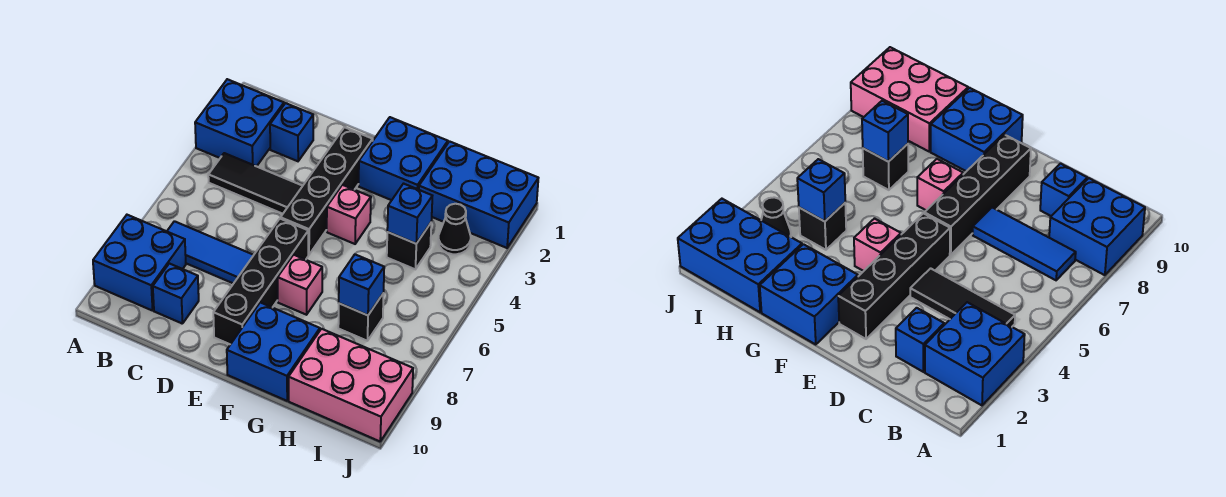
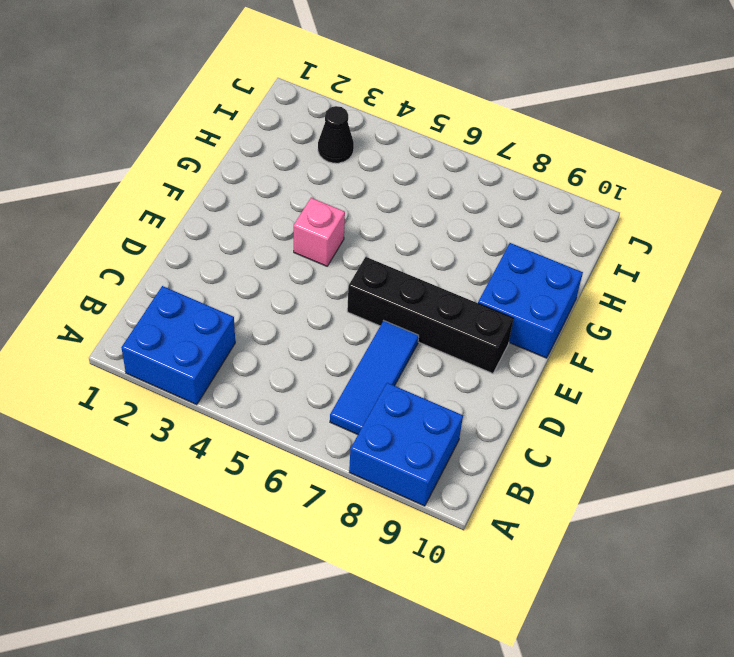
none -> black 1x3 tile [208,153,302,214]
none -> blue 1x1 brick [270,103,313,161]
none -> blue 1x1 brick [153,263,199,324]

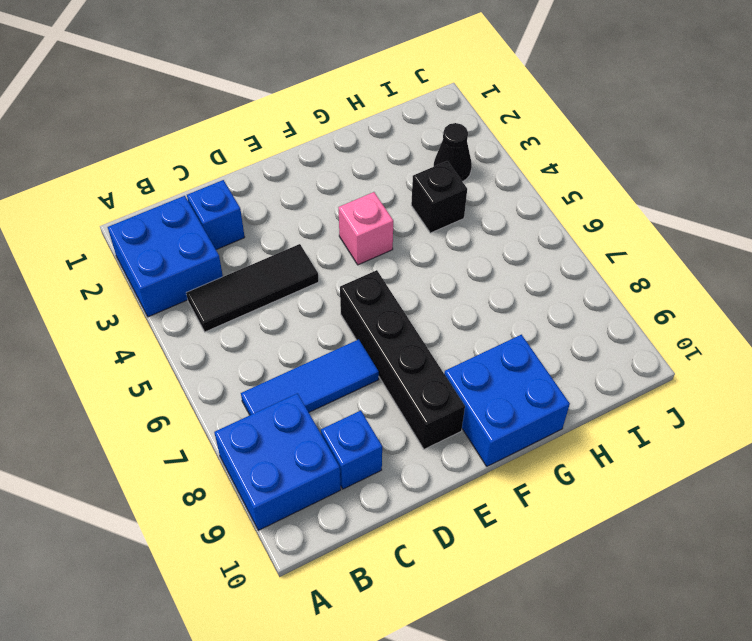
none -> black 1x4 brick [281,127,373,255]
none -> blue 2x2 brick [359,117,448,200]
none -> pink 1x1 brick [278,255,322,315]

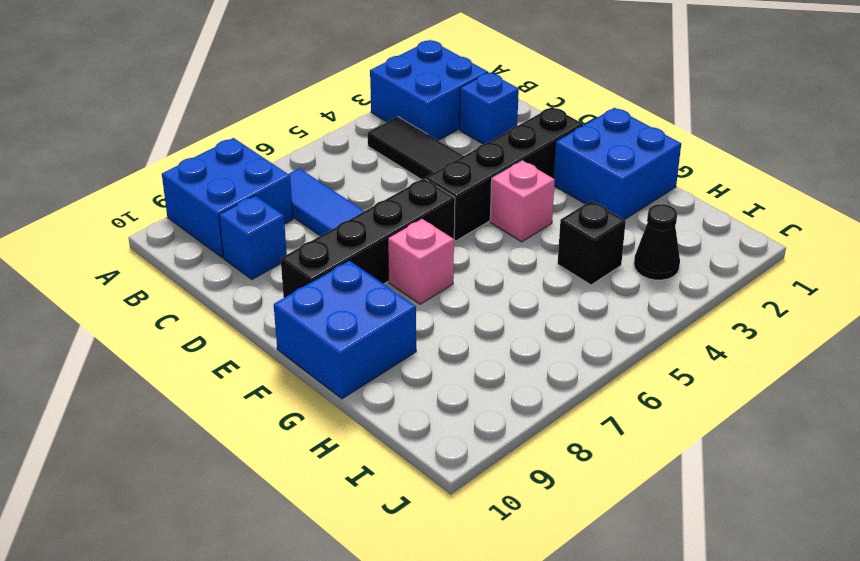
none -> blue 2x3 brick [419,141,538,248]
none -> black 1x1 brick [338,293,384,341]
none -> pink 2x3 brick [289,329,413,441]

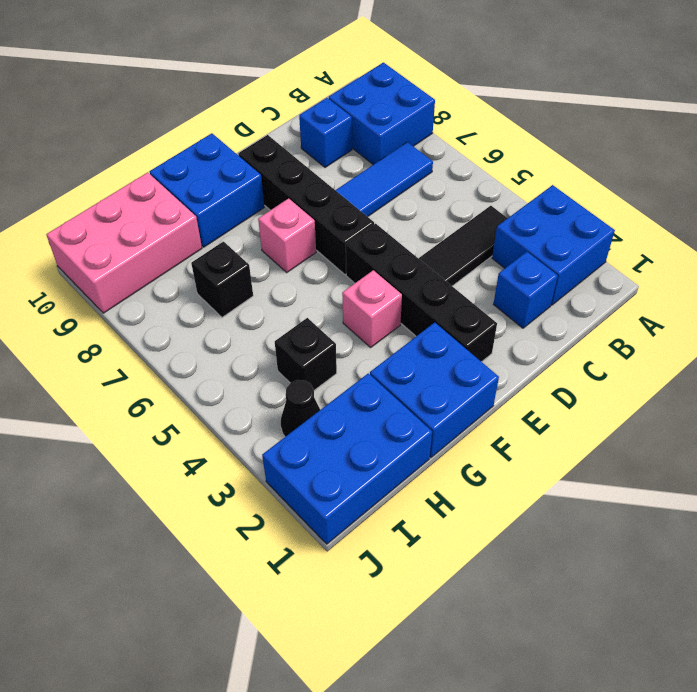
none -> blue 1x1 brick [387,184,432,244]
none -> blue 1x1 brick [339,255,384,315]

